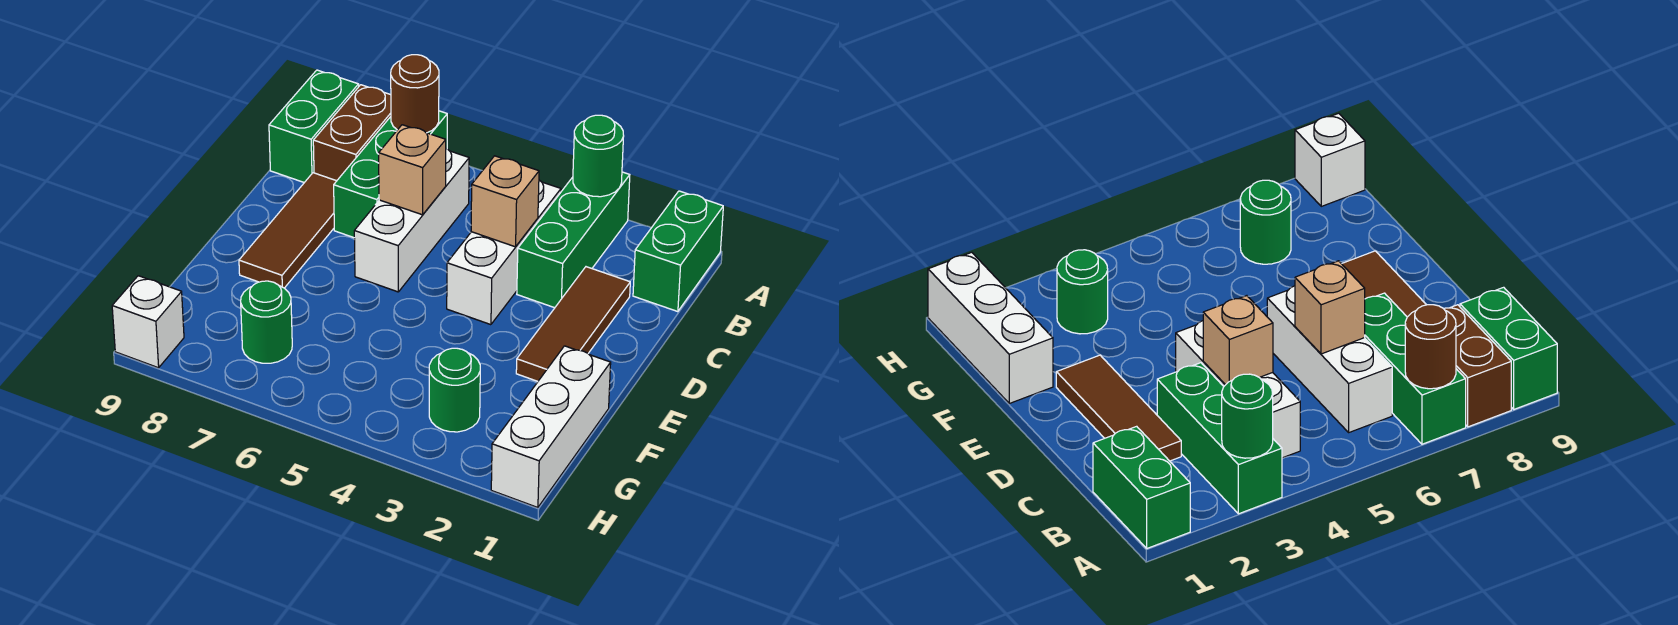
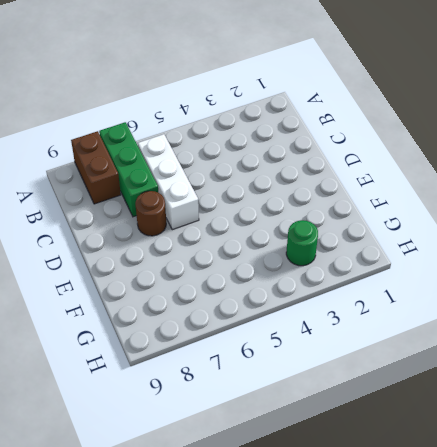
brown 1x1 round brick [136,191,166,236] -> brown 1x1 round brick moved to [391,55,439,133]
none -> green 1x2 brick [633,191,723,312]
none -> green 1x3 brick [517,172,630,308]
none -> green 1x2 brick [269,70,359,183]

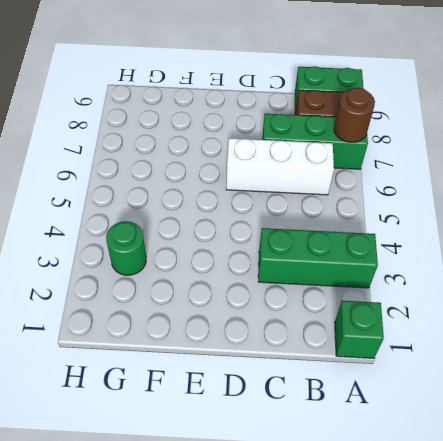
green 1x1 brick [335,301,384,358] -> green 1x2 brick [633,191,723,312]
none -> white 1x3 brick [447,180,561,325]
none -> brown 1x3 tile [516,267,630,381]
none -> brown 1x3 tile [239,173,336,288]

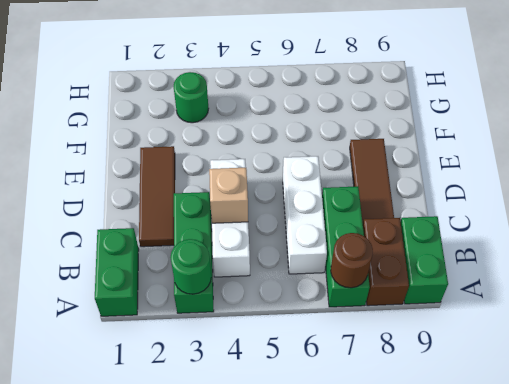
none -> white 1x3 brick [491,346,611,508]
none -> green 1x1 round brick [241,281,292,363]
none -> white 1x1 brick [112,276,184,368]

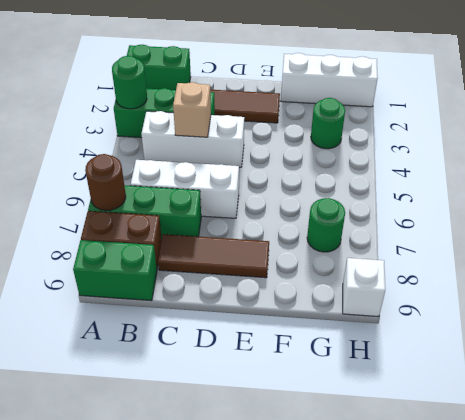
none -> tan 1x1 brick [379,125,446,215]

